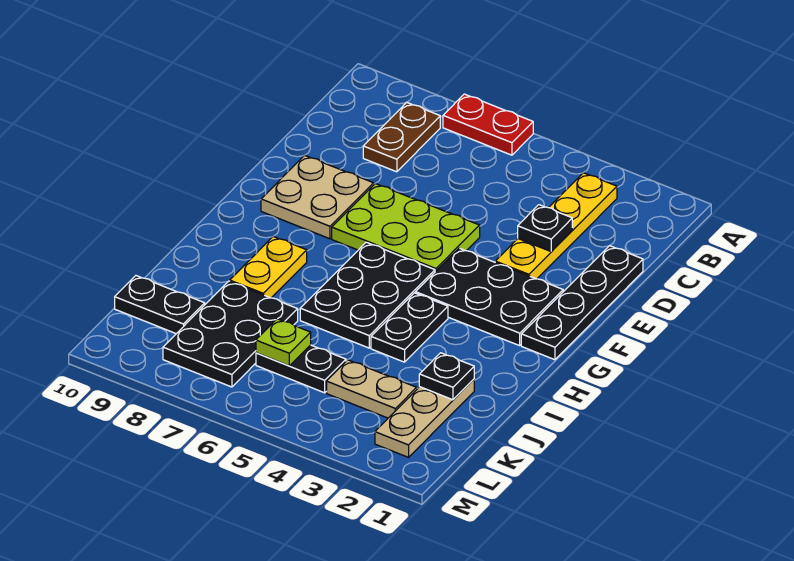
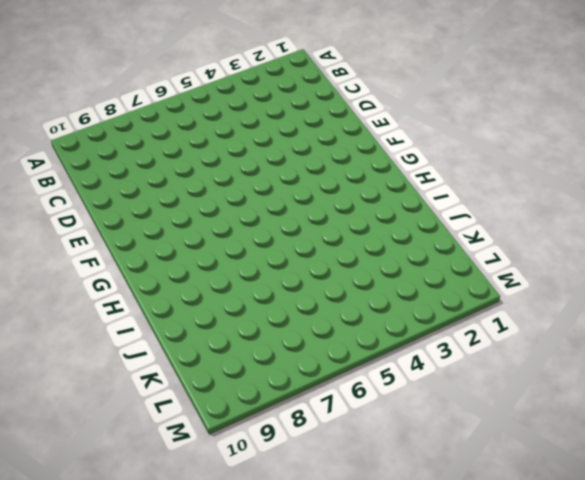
none -> red 1x2 plate [443,94,533,155]
none -> yellow 1x4 plate [495,173,617,279]
none -> brown 1x2 plate [363,102,440,172]

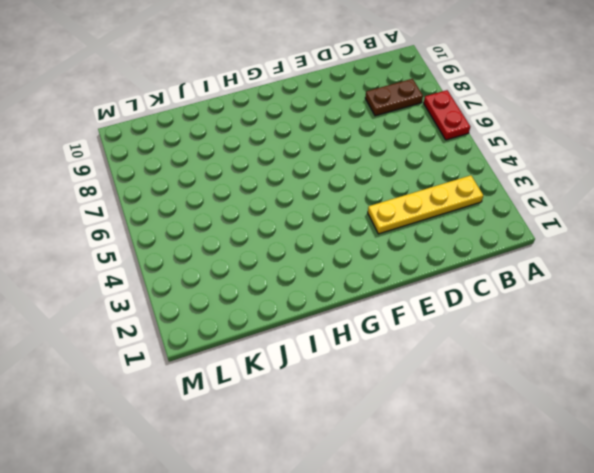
none -> black 1x4 plate [521,246,643,360]
none -> lime 2x3 plate [332,184,480,272]
none -> tan 2x2 plate [261,155,374,239]

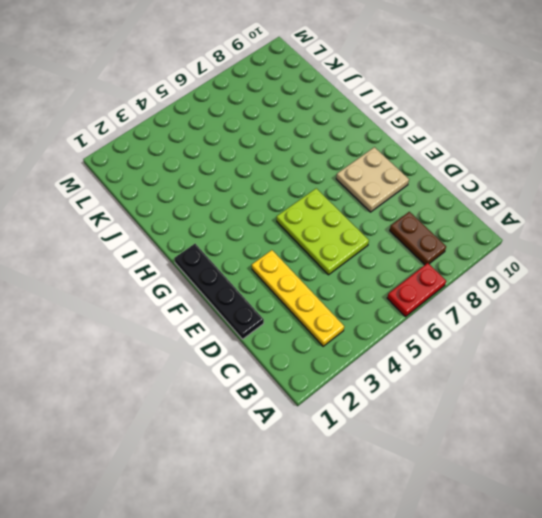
lime 2x3 plate [277,188,369,275] -> lime 2x3 plate turned to [332,184,480,272]
none -> black 2x3 plate [416,248,563,346]
none -> black 2x3 plate [300,242,435,348]
none -> black 1x2 plate [371,293,448,362]

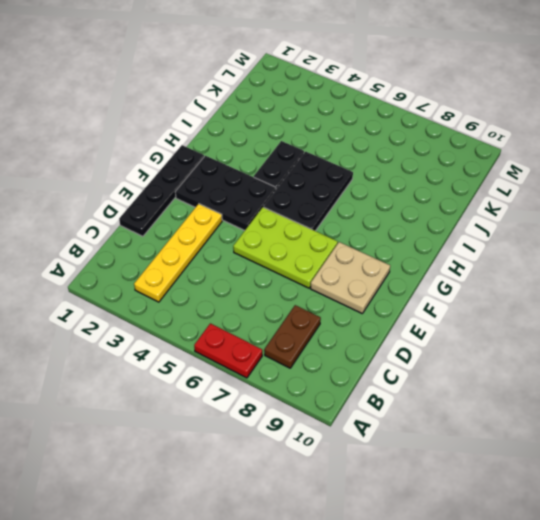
none -> yellow 1x2 plate [230,237,307,298]
none -> tan 1x3 plate [375,379,474,457]
none -> black 2x3 plate [163,281,298,387]

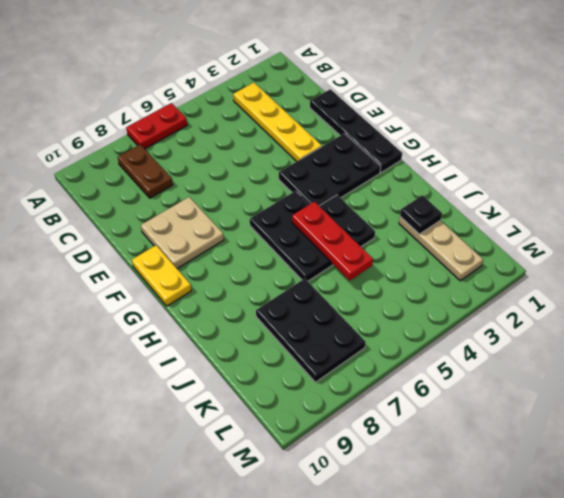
yellow 1x2 plate [132,245,191,306] -> yellow 1x2 plate moved to [230,237,307,298]
red 1x3 plate [292,202,373,281] -> none
none -> lime 2x3 plate [332,184,480,272]
none -> tan 1x2 plate [327,360,417,418]
none -> black 1x2 plate [256,345,346,393]

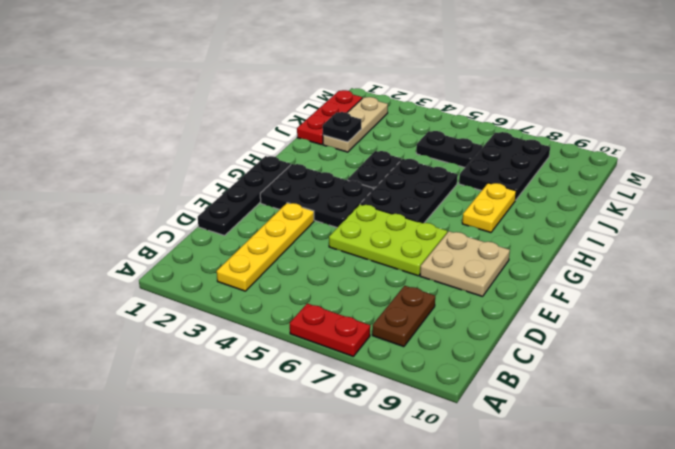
red 1x3 plate [297,90,362,145] -> none
none -> tan 1x2 plate [327,360,417,418]
none -> black 1x2 plate [115,276,205,334]
none -> black 1x1 plate [518,205,572,251]

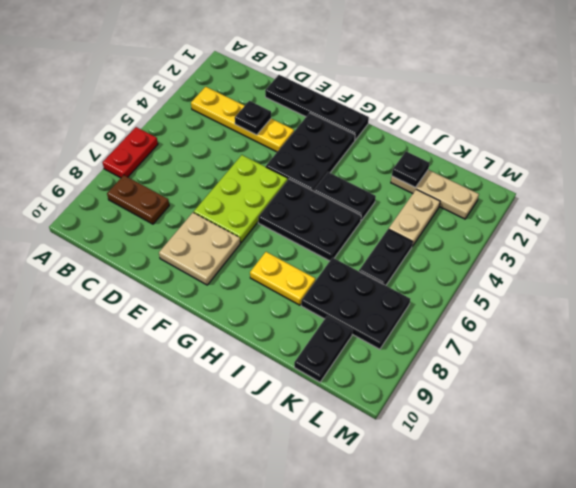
none -> lime 1x1 plate [256,319,311,366]

